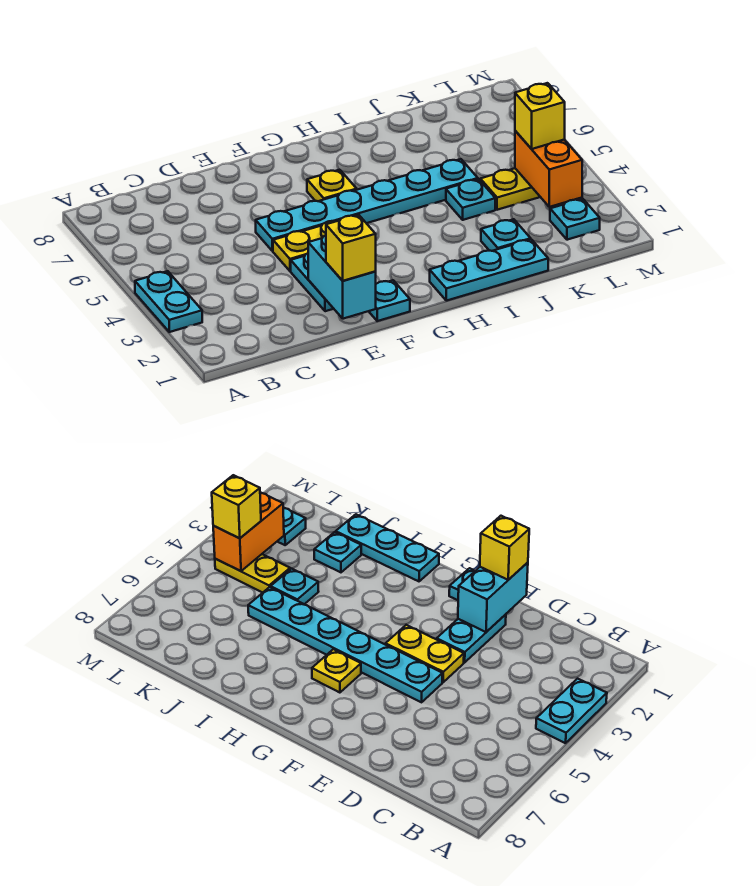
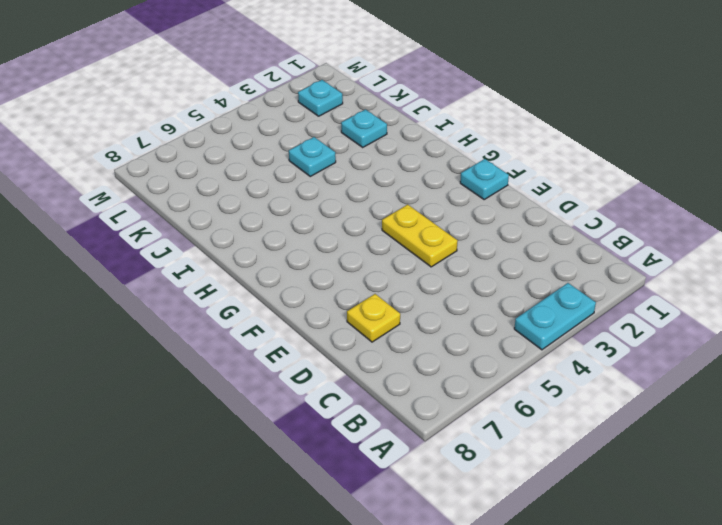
yellow 1x1 plate [347,294,400,342] -> yellow 1x1 plate moved to [307,170,357,201]
none -> cyan 1x2 plate [291,253,334,311]
none -> cyan 1x6 plate [256,159,478,251]
none -> cyan 1x3 plate [430,239,548,301]

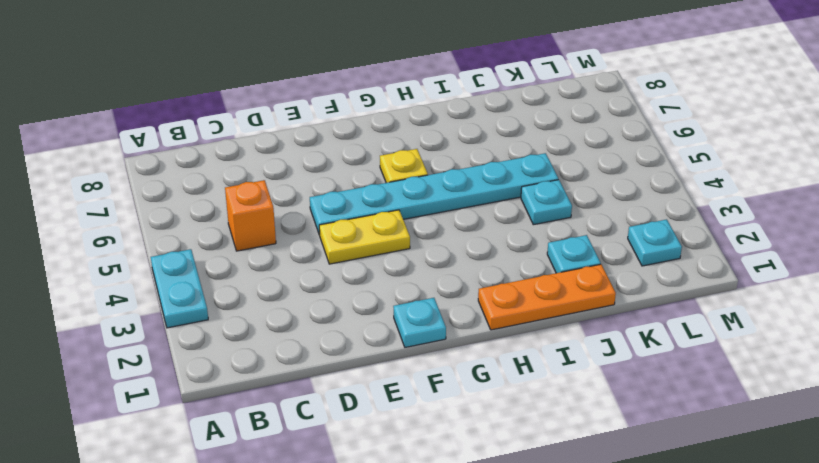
orange 1x1 brick [225,180,276,251] -> none
orange 1x3 plate [478,264,616,330] -> cyan 1x3 plate [430,239,548,301]
none -> cyan 1x2 plate [291,253,334,311]
none -> yellow 1x2 plate [480,168,540,210]
none -> cyan 1x2 brick [308,235,376,319]

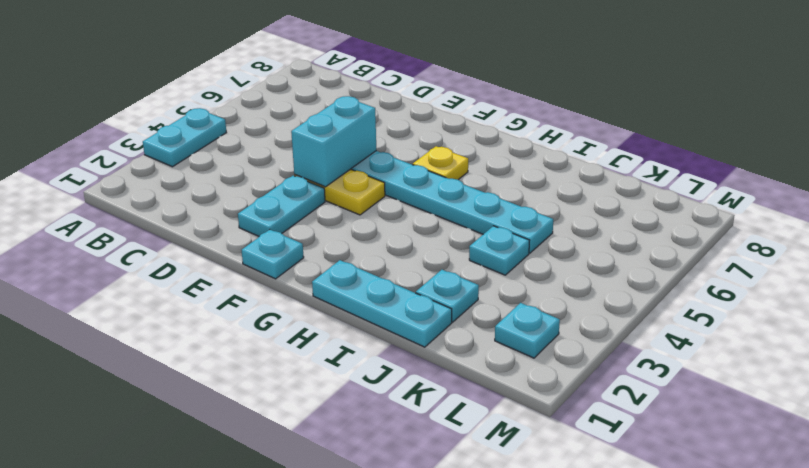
cyan 1x2 brick [291,96,376,187] -> cyan 1x2 brick moved to [308,235,376,319]
none -> yellow 1x2 plate [480,168,540,210]
none -> orange 1x2 brick [515,131,582,207]
none -> yellow 1x1 brick [326,215,376,281]

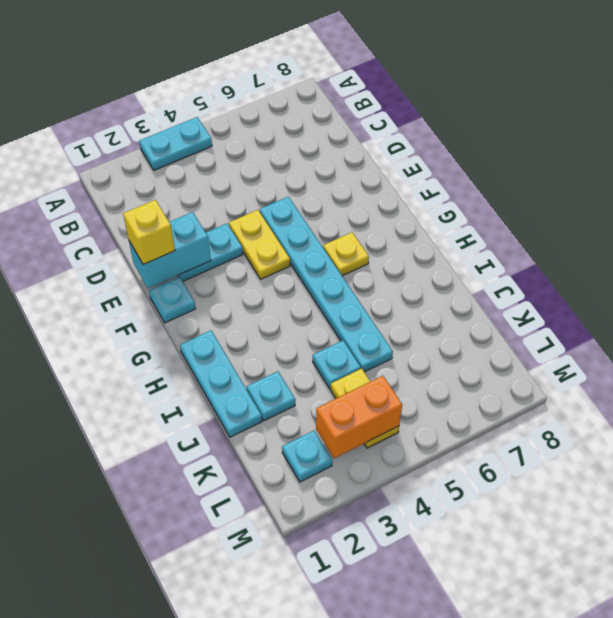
none -> yellow 1x1 brick [515,83,565,149]

